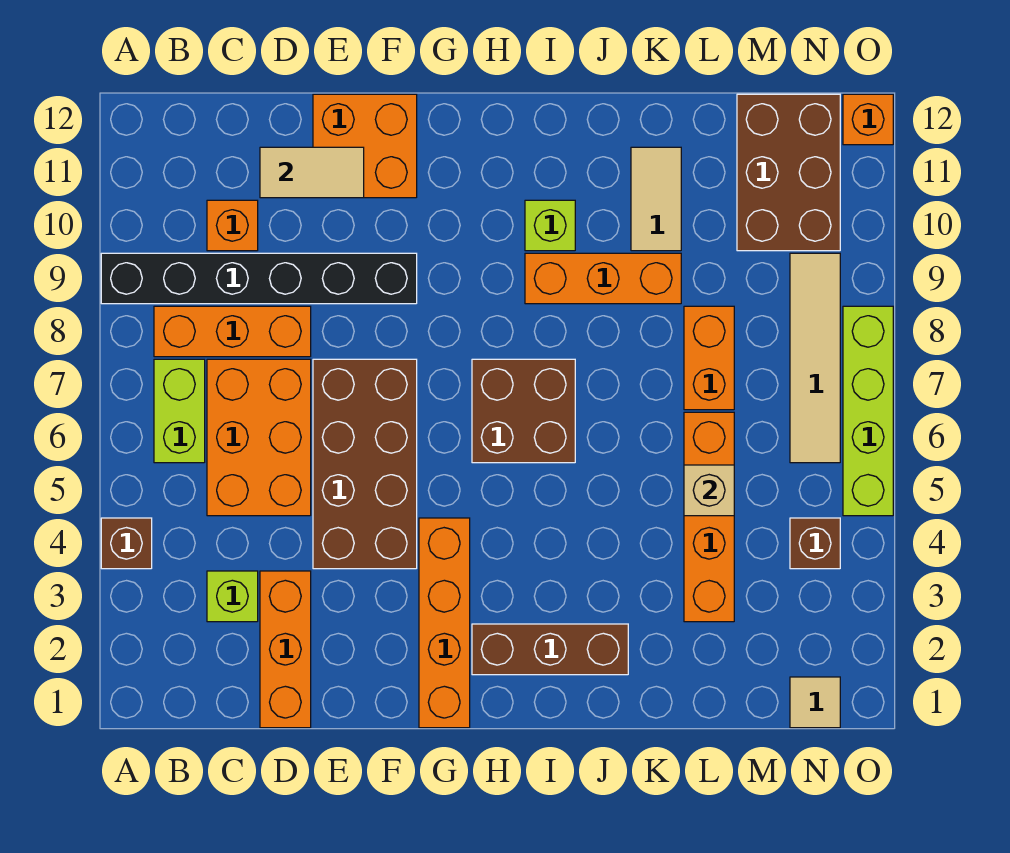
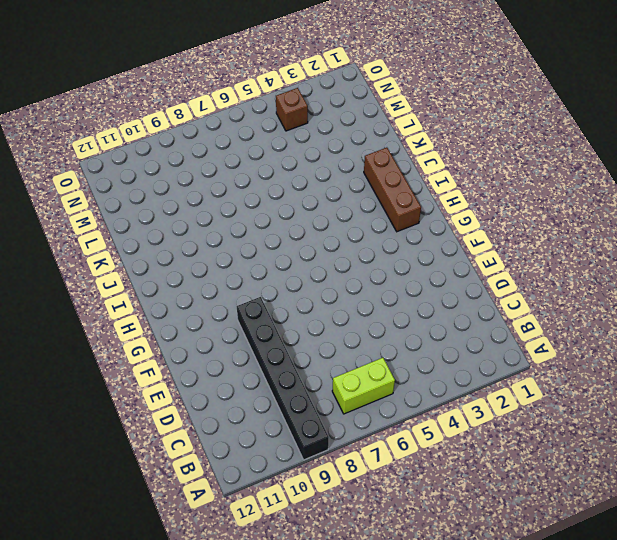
none -> brown 1x1 brick [101,518,152,569]
none -> orange 1x3 brick [154,306,311,357]
none -> lime 1x1 brick [207,571,258,622]

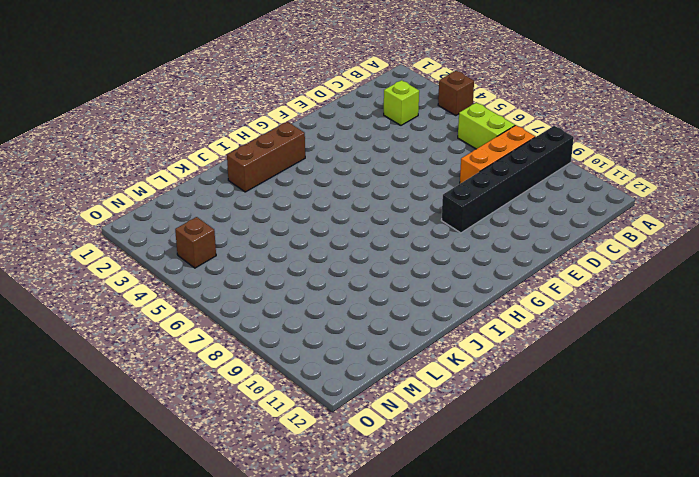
none -> orange 2x3 brick [207,359,311,516]
none -> orange 1x1 brick [207,200,258,251]
none -> orange 1x3 brick [260,571,311,728]

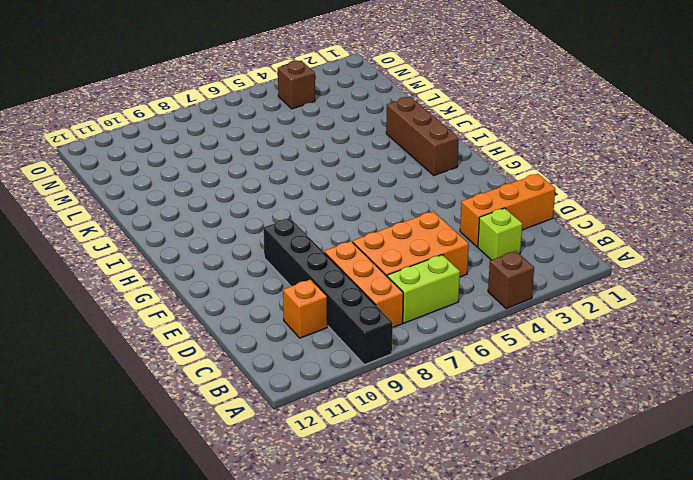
none -> brown 2x4 brick [313,359,417,569]
none -> orange 2x2 brick [313,94,417,198]
none -> orange 1x4 brick [419,518,470,728]

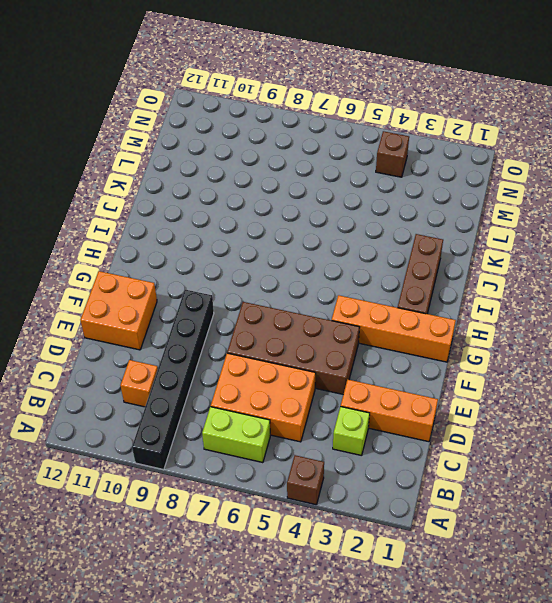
none -> orange 1x3 brick [154,306,311,357]
none -> brown 2x2 brick [472,359,575,463]
none -> orange 1x3 brick [525,253,681,304]

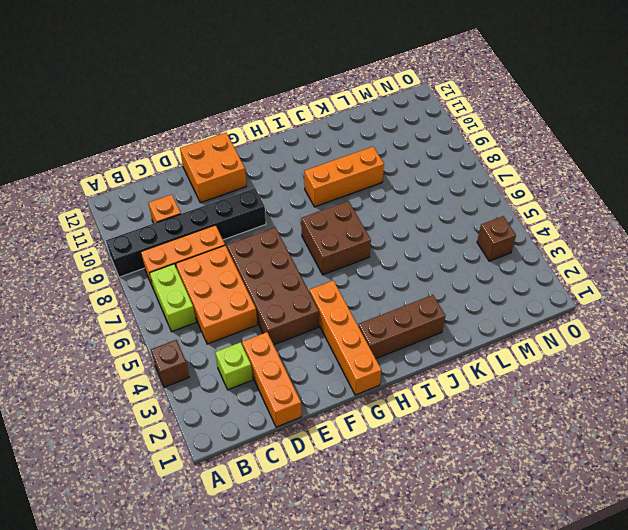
none -> lime 1x1 brick [525,200,575,251]
none -> tan 1x2 tile [631,147,681,251]
none -> orange 1x4 brick [684,412,734,622]

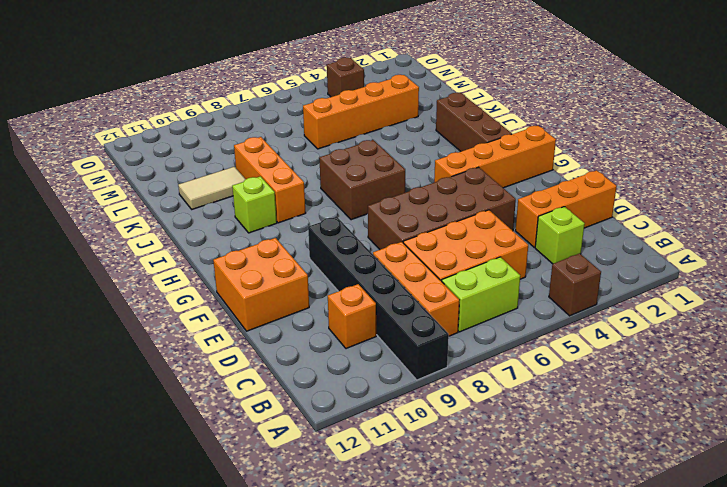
none -> orange 1x2 brick [684,306,734,410]
none -> brown 2x3 brick [737,94,840,251]
none -> tan 1x1 tile [790,677,840,728]

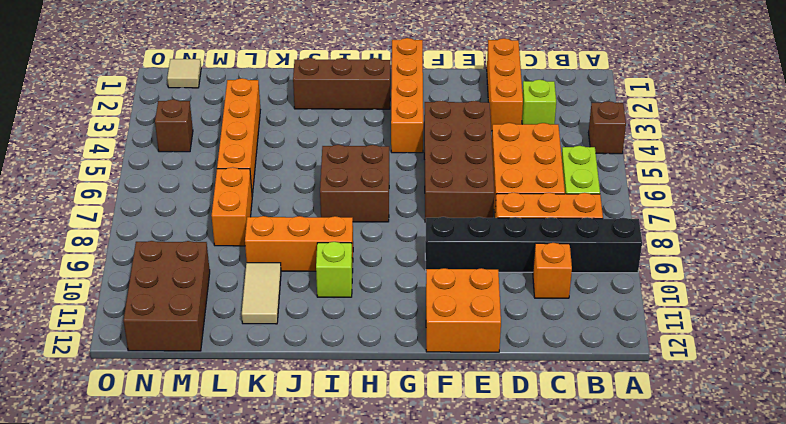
none -> tan 1x4 tile [790,253,840,463]
none -> lime 1x4 brick [843,306,893,516]
none -> orange 1x1 brick [843,94,893,145]

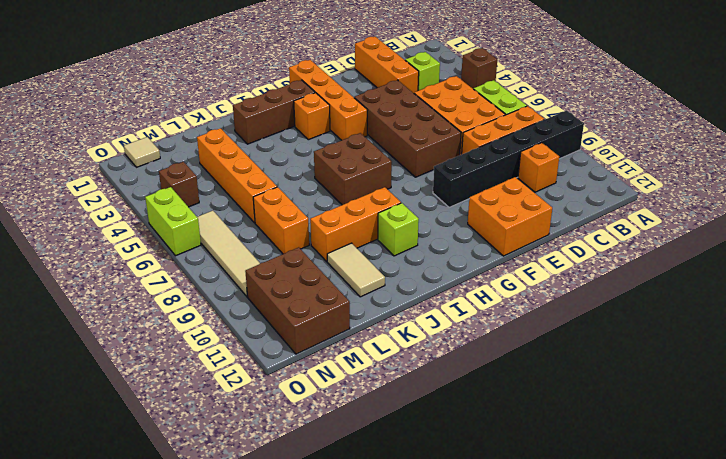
orange 1x1 brick [294,93,330,140] -> orange 1x1 brick moved to [843,94,893,145]
lime 1x2 brick [145,187,201,256] -> lime 1x4 brick [843,306,893,516]
none -> tan 1x2 tile [260,147,364,198]
none -> tan 1x1 brick [684,465,734,516]

